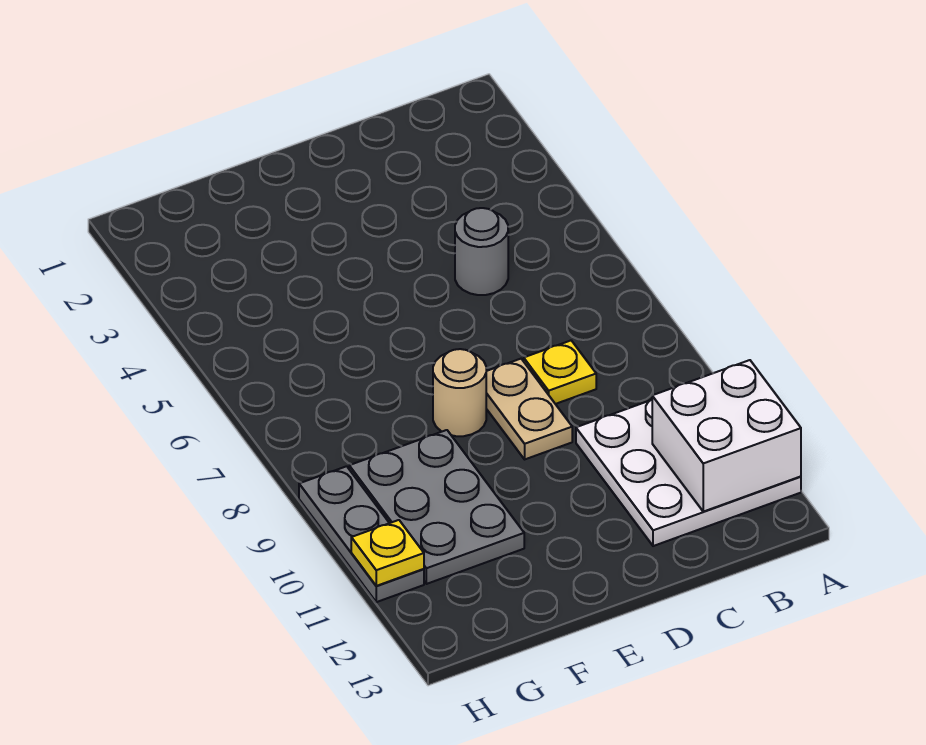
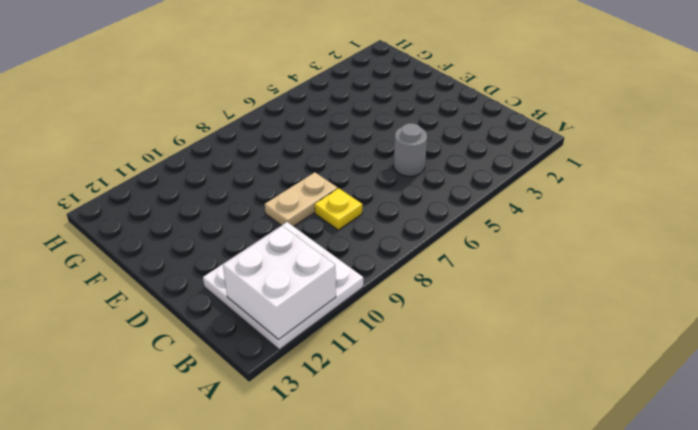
none -> tan 1x1 round brick [433,349,486,436]
none -> grey 2x3 plate [349,430,524,584]

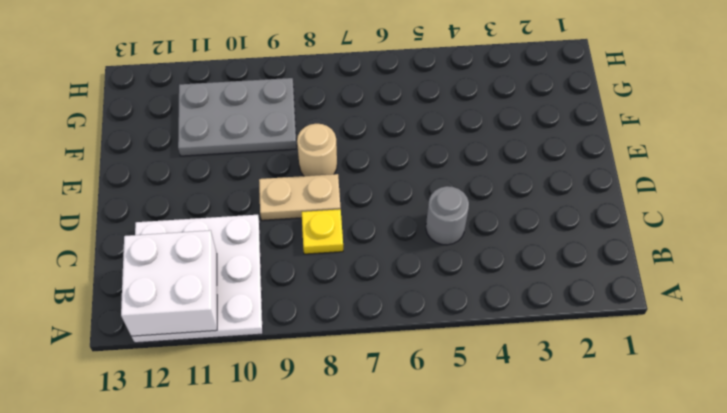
none -> grey 1x3 plate [299,466,424,602]
none -> yellow 1x1 plate [351,520,424,586]

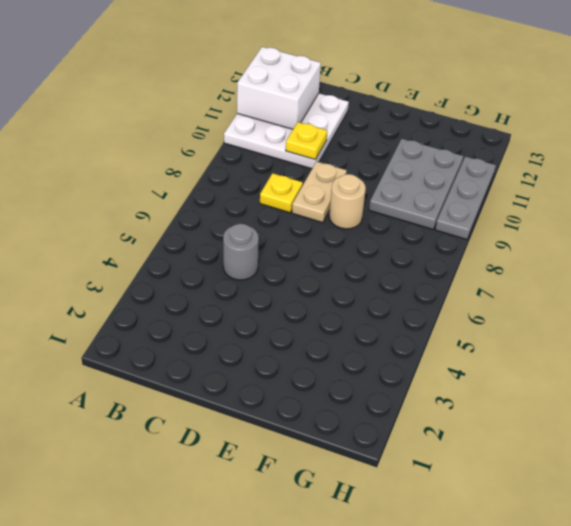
yellow 1x1 plate [286,122,327,160] -> yellow 1x1 plate moved to [351,520,424,586]

